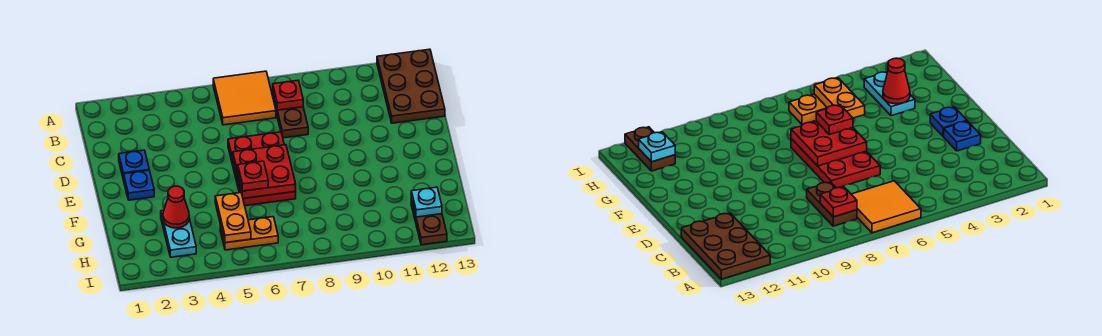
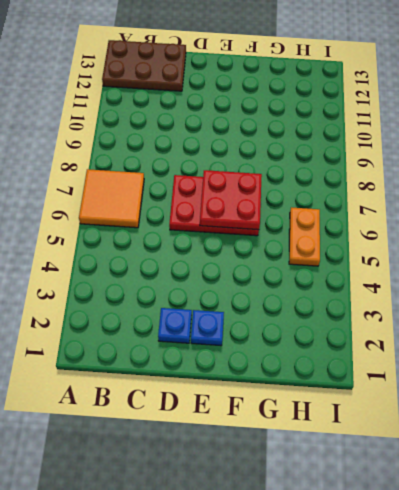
none -> brown 1x2 plate [273,94,308,138]
none -> cyan 1x2 plate [161,210,196,257]
none -> brown 1x2 plate [411,199,447,245]

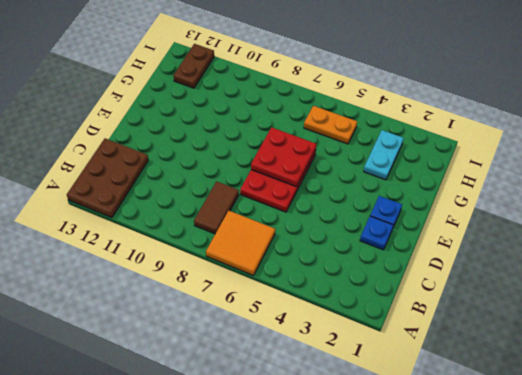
brown 1x2 tile [194,181,239,234] -> brown 1x2 plate [273,94,308,138]
none -> red 1x1 plate [273,80,303,110]
none -> red 1x1 cone [163,186,189,228]
none -> orange 1x2 plate [215,193,251,243]

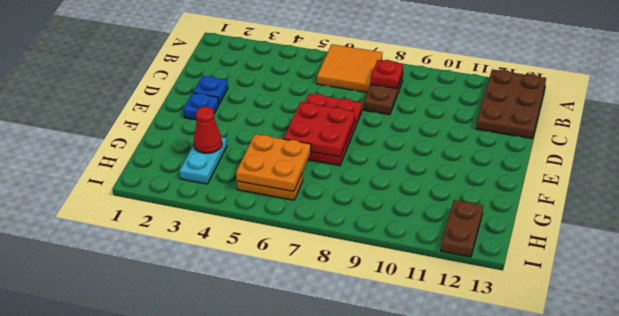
orange 2x2 plate [236,134,311,191] -> orange 1x2 plate [215,193,251,243]
none -> cyan 1x1 plate [411,187,442,217]
none -> red 1x1 plate [238,161,268,191]

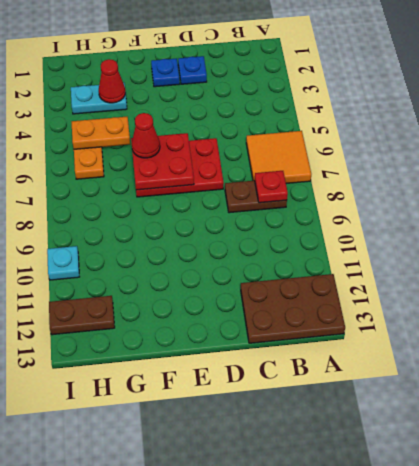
red 1x1 cone [132,113,160,158] -> red 1x1 plate [238,161,268,191]
cyan 1x1 plate [47,246,79,280] -> cyan 1x1 plate moved to [411,187,442,217]

